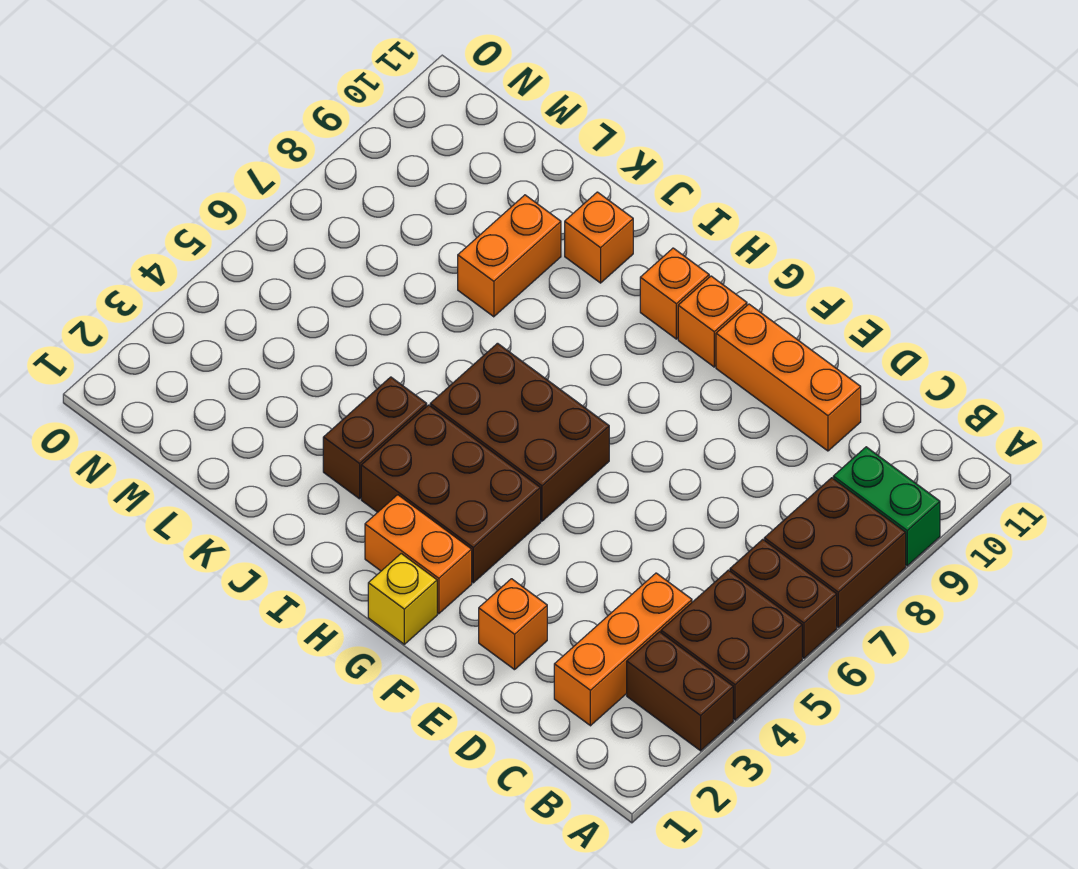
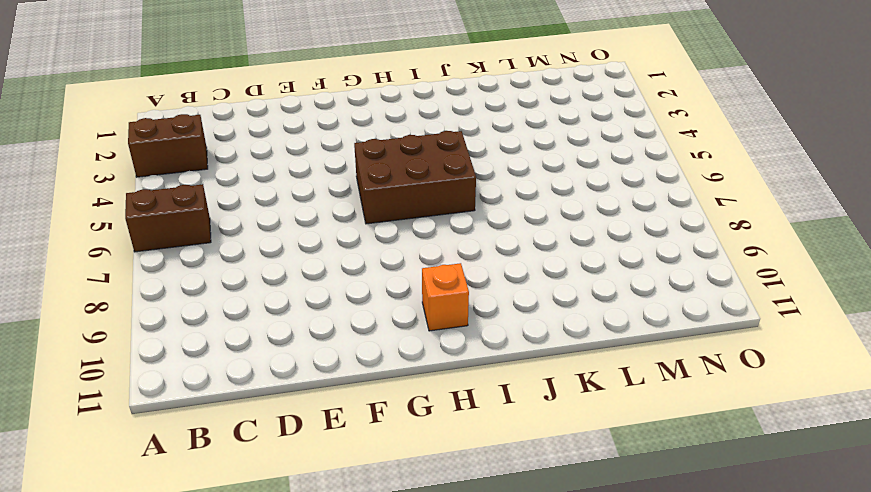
none -> brown 2x2 brick [661,570,802,720]
none -> brown 2x2 brick [764,478,906,627]
none -> green 1x2 brick [833,447,940,566]

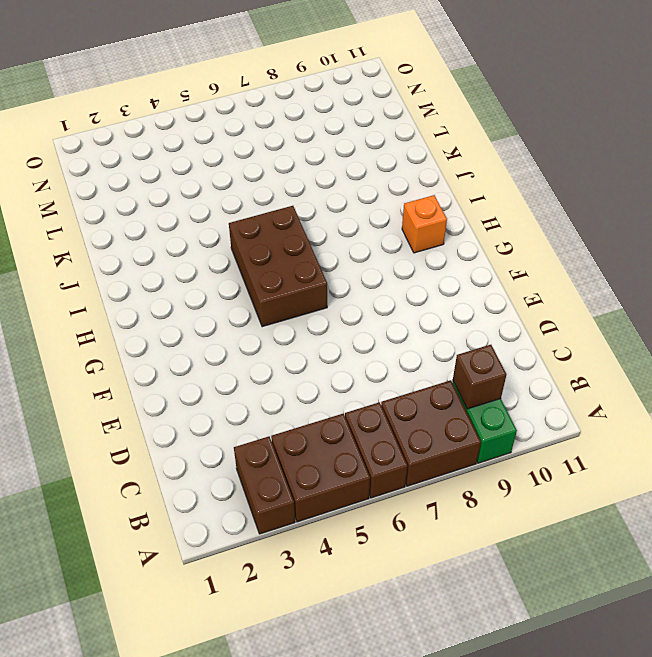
brown 1x1 brick [453,345,506,409] -> none
none -> orange 1x3 brick [554,573,692,726]
none -> orange 1x3 brick [716,304,861,451]
none -> orange 1x1 brick [479,579,547,670]

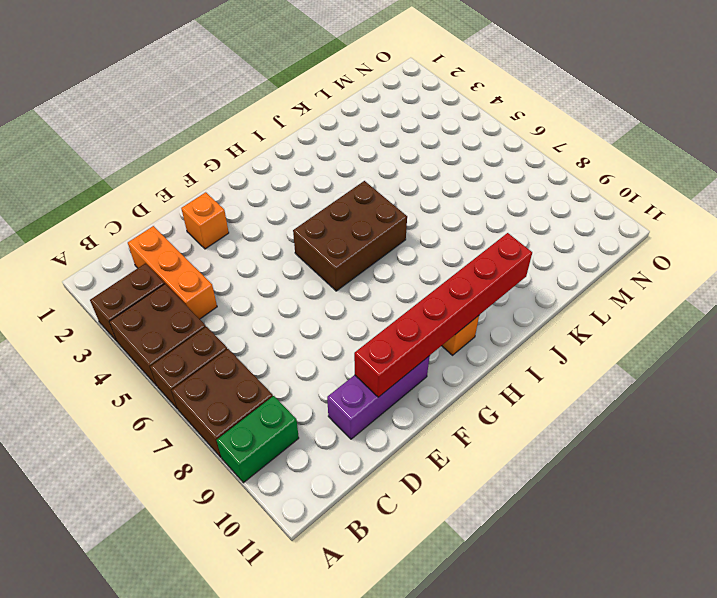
purple 1x3 brick [327,357,429,439] -> orange 1x3 brick [716,304,861,451]
red 1x6 brick [354,233,532,397] -> none
none -> yellow 1x1 brick [368,554,437,644]
none -> orange 1x2 brick [365,495,472,614]
none -> brown 2x3 brick [361,405,541,583]

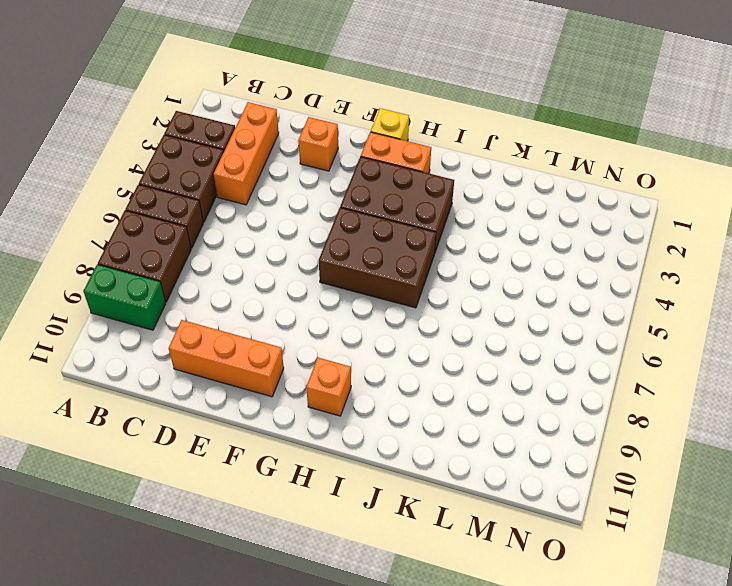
none -> orange 1x1 brick [678,276,747,367]
none -> brown 1x2 brick [323,377,427,499]
none -> orange 1x1 brick [565,192,633,283]

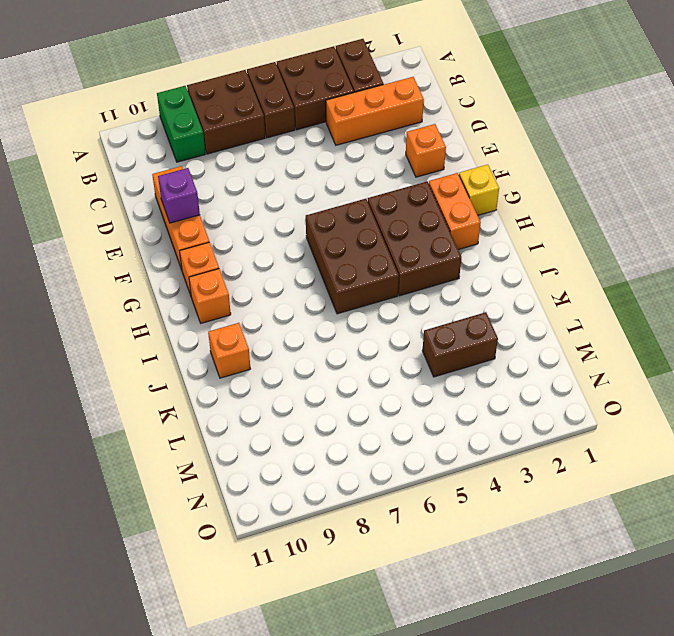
purple 1x1 brick [158,168,200,223] -> none
brown 1x2 brick [422,312,498,377] -> brown 1x2 brick moved to [323,377,427,499]
none -> orange 1x2 brick [458,195,561,317]

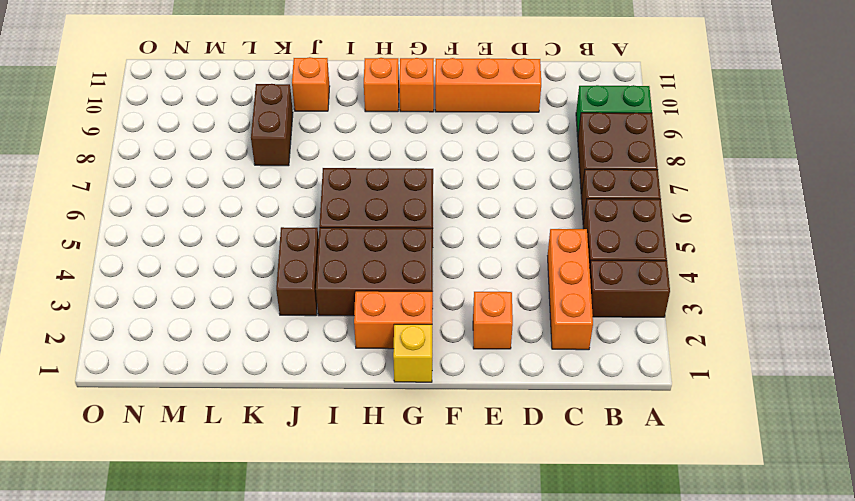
brown 1x2 brick [251,84,293,166] -> orange 1x2 brick [458,195,561,317]

